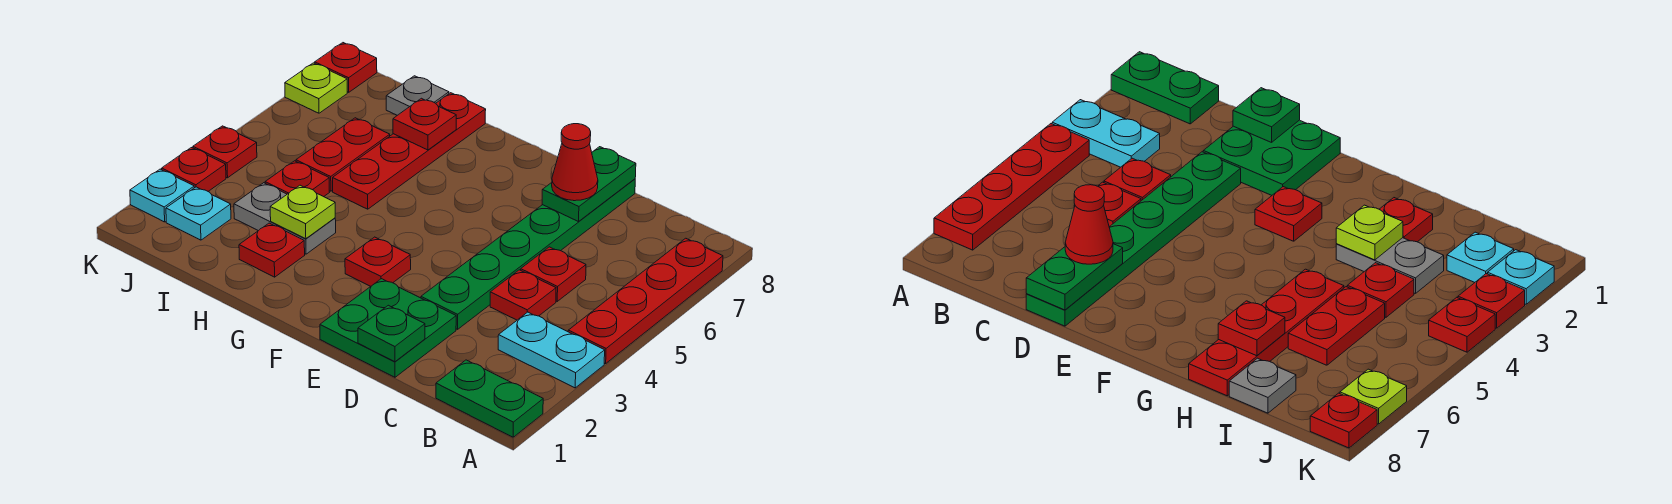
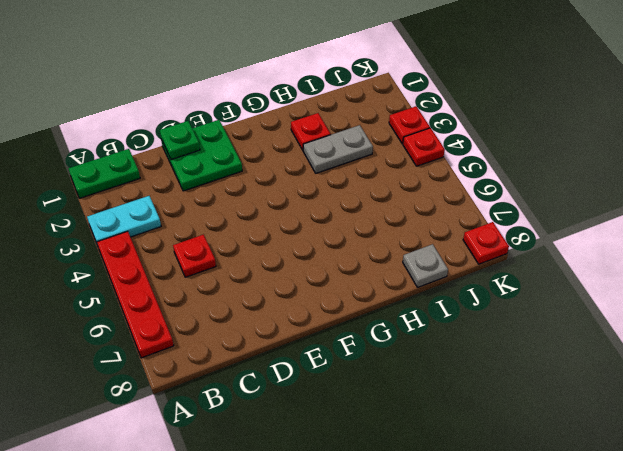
none -> red 1x1 plate [490,270,556,320]
none -> green 1x6 plate [421,179,635,329]
none -> red 1x1 plate [345,237,411,286]

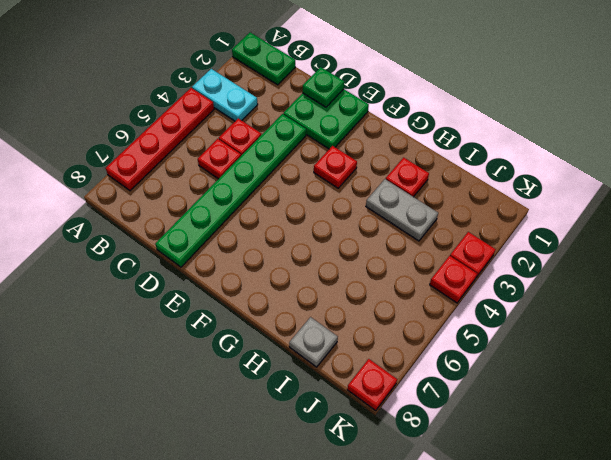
none -> red 1x4 plate [333,93,486,209]
none -> red 1x1 plate [265,161,329,197]
none -> red 1x2 plate [296,118,390,191]

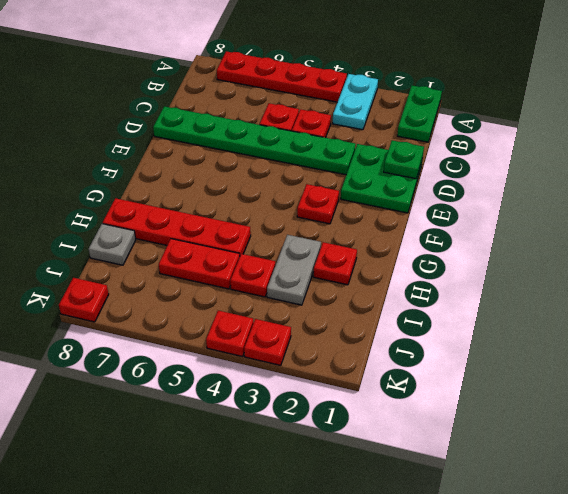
none -> cyan 1x1 plate [166,187,231,240]
none -> cyan 1x1 plate [130,169,194,222]
none -> lime 1x1 plate [285,63,347,113]

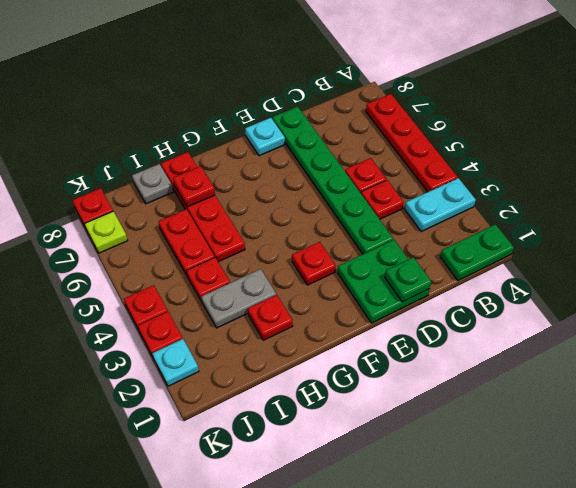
cyan 1x1 plate [245,118,285,156] -> cyan 1x1 plate moved to [166,187,231,240]
none -> green 1x2 plate [542,147,636,222]
none -> lime 1x1 plate [270,185,335,239]
none -> red 1x1 cone [552,124,598,201]

